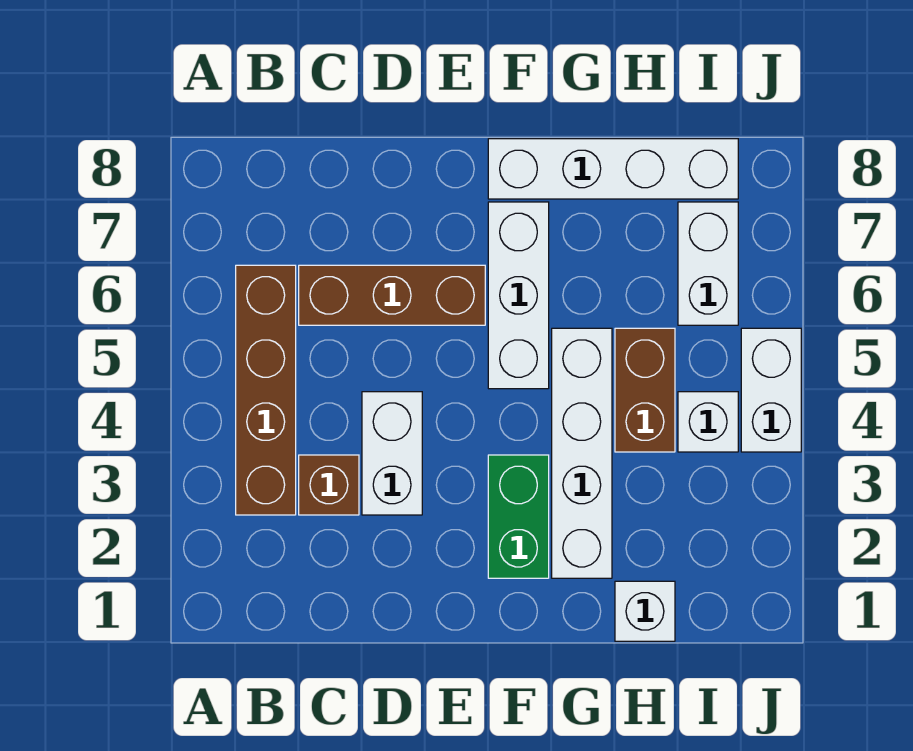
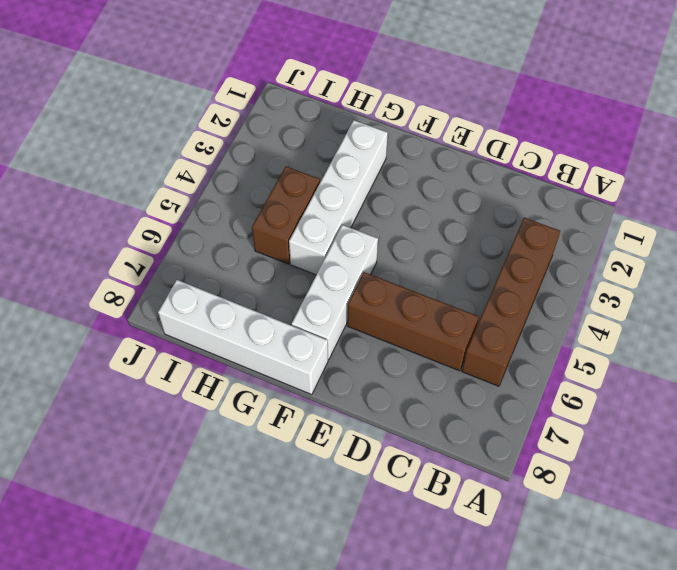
none -> brown 1x1 brick [299,455,359,515]
none -> white 1x2 brick [362,392,422,515]
none -> green 1x2 brick [488,455,549,578]

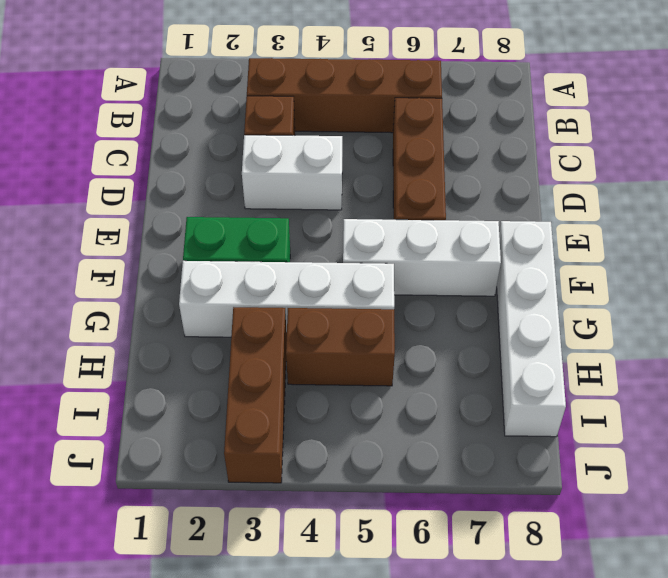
brown 1x3 brick [224,307,287,483] -> none
none -> white 1x1 brick [615,581,675,641]
none -> white 1x1 brick [678,392,738,452]
none -> white 1x2 brick [678,202,738,325]

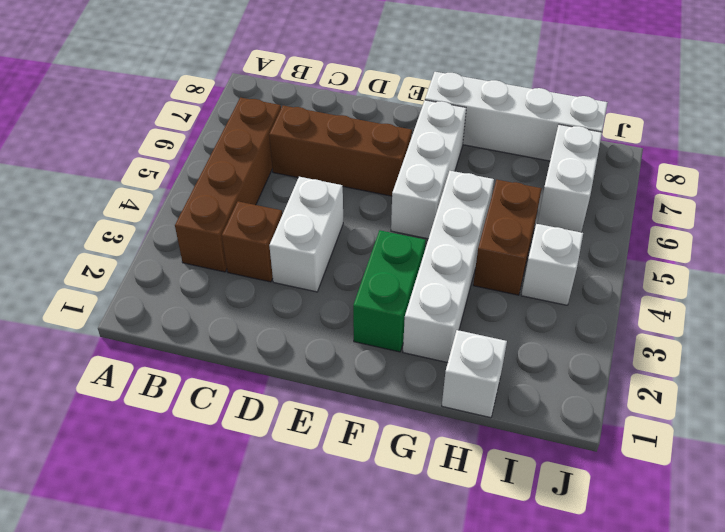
none -> white 1x2 brick [741,328,801,452]

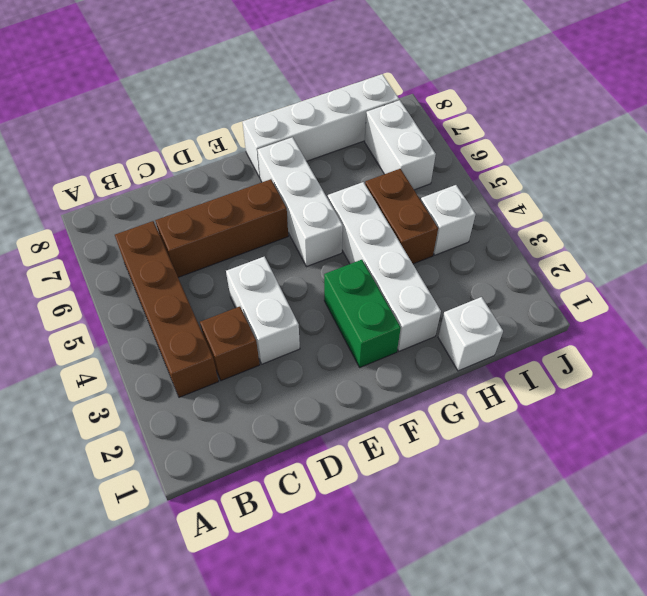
none -> white 1x2 brick [741,328,801,452]

